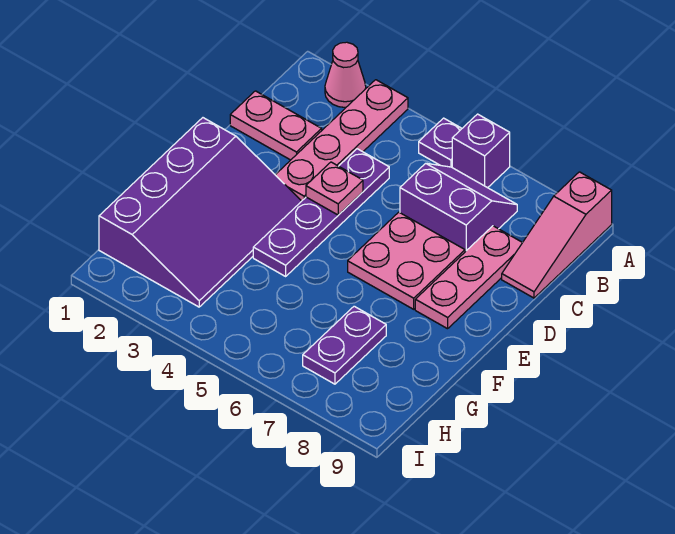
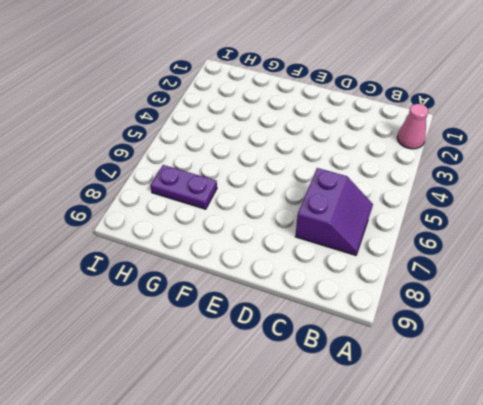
none -> pink 1x4 plate [276,80,408,201]
none -> purple 1x1 plate [419,118,462,167]
none -> purple 1x1 brick [452,114,510,188]

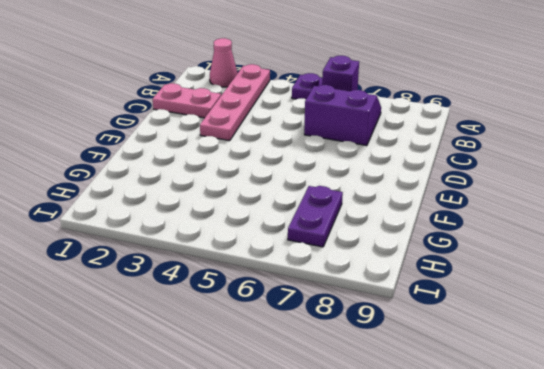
none -> pink 1x3 slope [502,172,612,298]
none -> purple 1x4 plate [253,149,389,276]
none -> pink 1x3 plate [415,226,522,329]

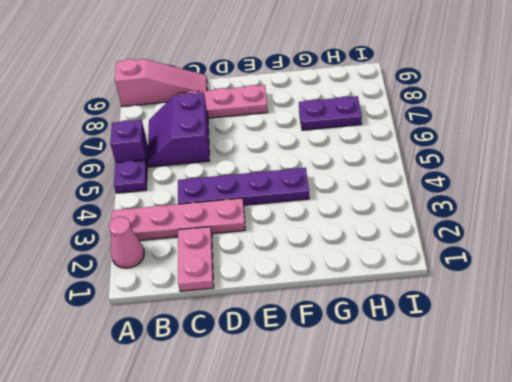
none -> pink 2x2 plate [348,212,465,309]
none -> purple 3x4 slope [99,118,301,307]
none -> pink 1x1 plate [306,162,363,215]

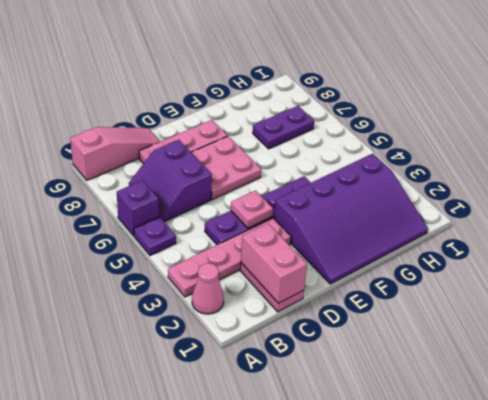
pink 1x2 brick [241,223,307,304] -> none
purple 3x4 slope [274,154,428,284] -> purple 3x4 slope turned to [99,118,301,307]

